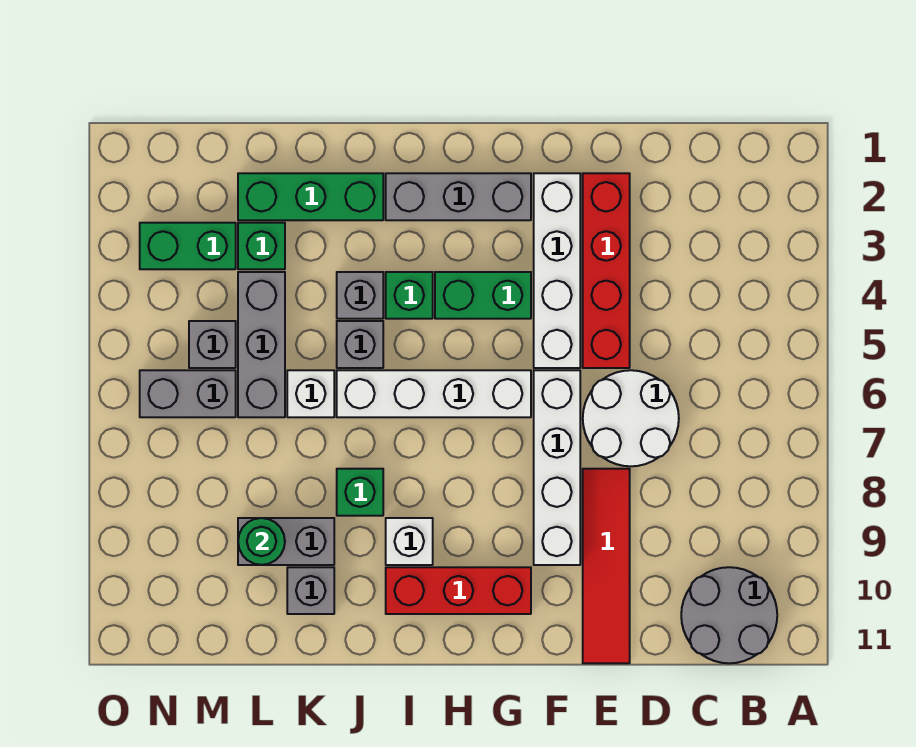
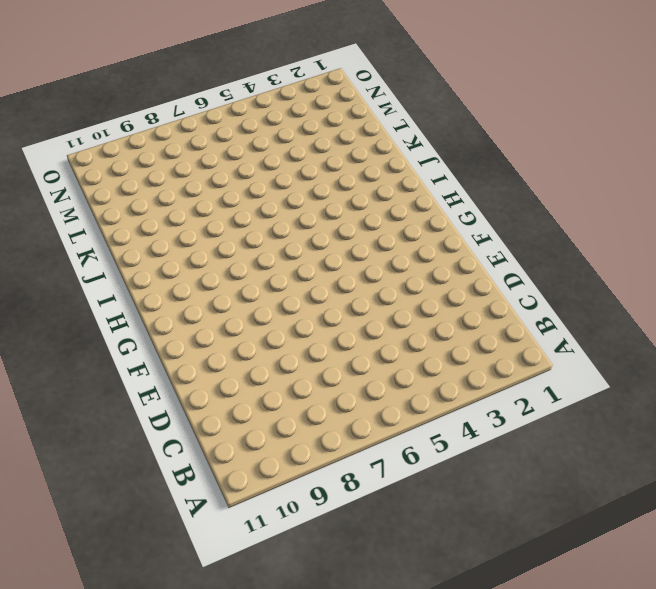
none -> grey 2x2 round brick [681,567,777,663]
none -> white 2x2 round brick [583,370,679,466]
none -> red 1x4 brick [583,173,630,368]

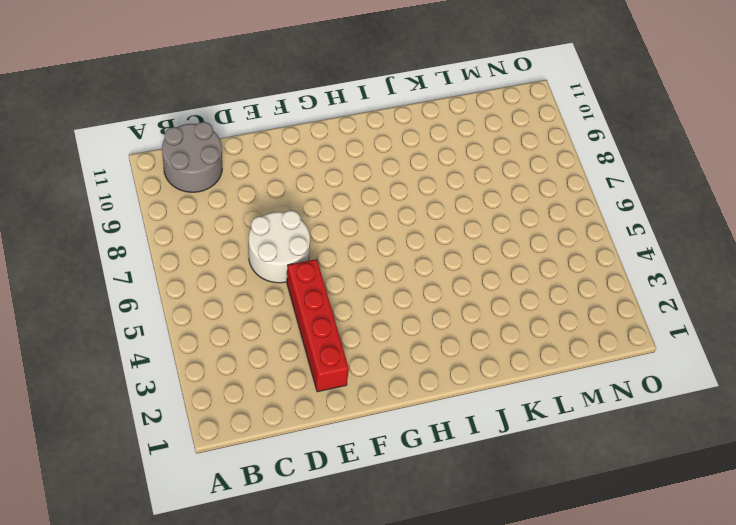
none -> red 1x4 tile [583,469,630,663]
none -> white 1x4 brick [534,173,580,368]
none -> white 1x4 brick [534,370,580,565]

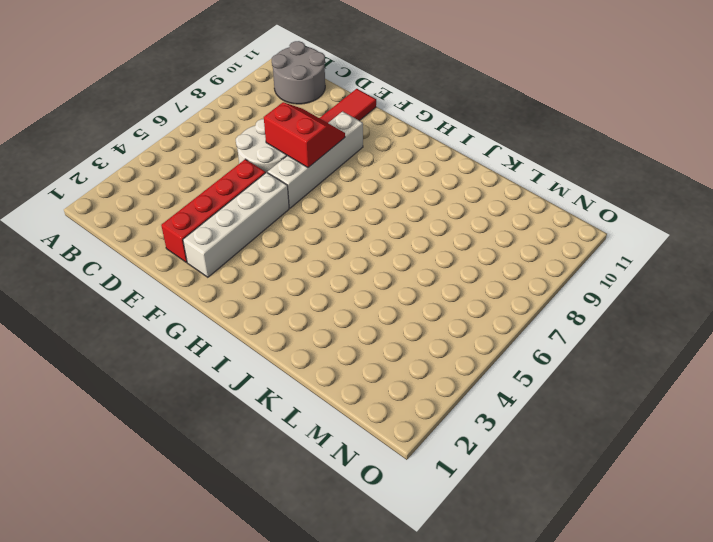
red 2x2 slope [264,102,345,168] -> none
none -> grey 1x3 brick [386,173,531,220]
none -> green 1x2 brick [435,272,531,319]
none -> white 1x4 brick [337,370,531,417]

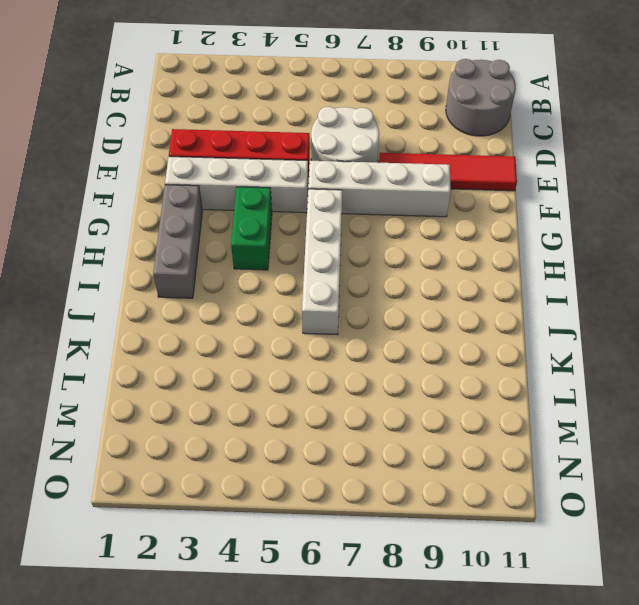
none -> red 1x3 brick [386,567,531,614]
none -> green 1x1 brick [386,272,433,319]
none -> white 1x1 brick [386,518,433,565]

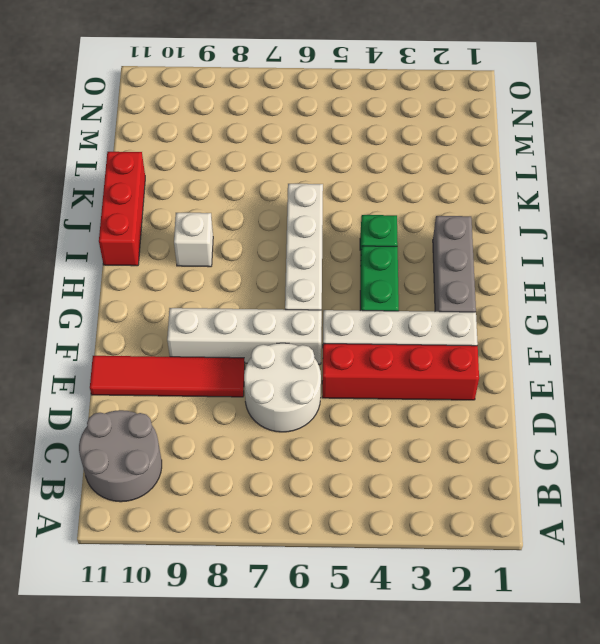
red 1x3 brick [99,152,145,266] -> red 1x3 brick moved to [386,567,531,614]
none -> green 1x3 brick [238,173,383,220]
none -> grey 1x1 brick [337,272,383,319]
none -> grey 1x1 brick [337,321,383,368]

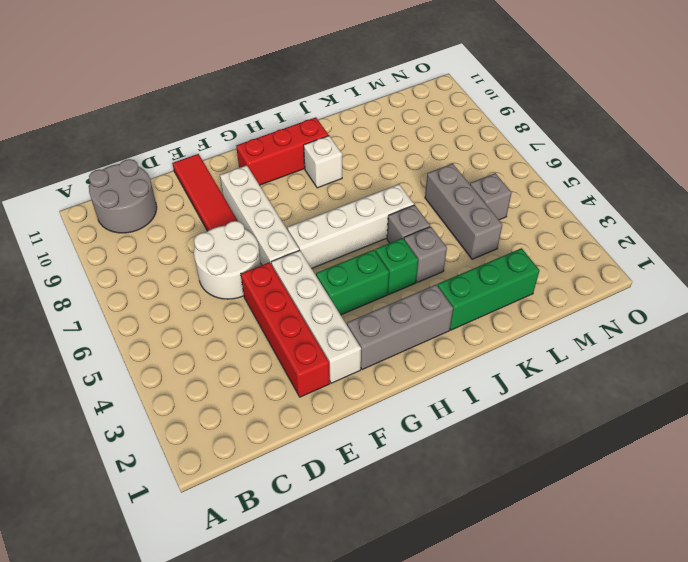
none -> green 1x1 brick [337,469,383,516]
none -> white 1x1 brick [287,370,334,417]
none -> grey 1x2 brick [238,518,334,565]

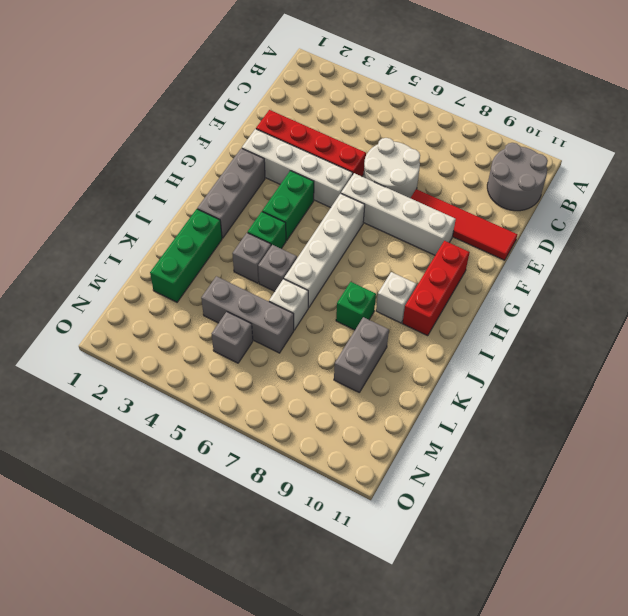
none -> grey 1x1 brick [287,567,334,614]
none -> green 1x1 brick [238,223,285,269]
none -> green 1x2 brick [140,223,236,269]

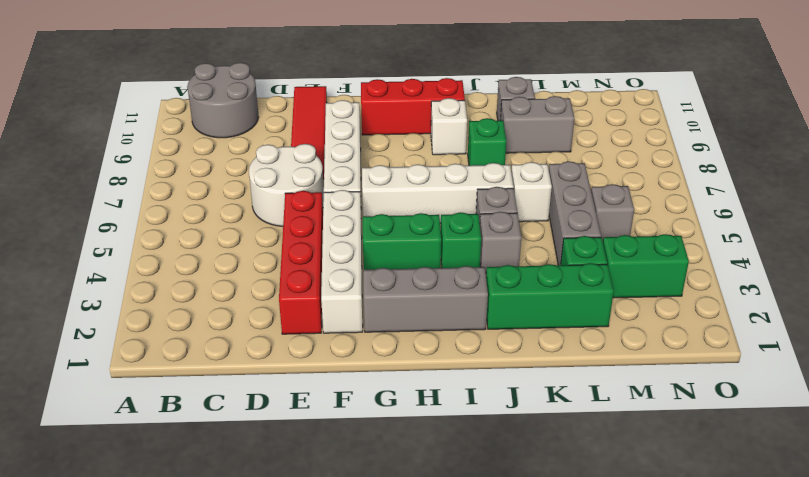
none -> grey 1x2 brick [140,370,236,417]
none -> green 1x1 round brick [238,518,285,565]

